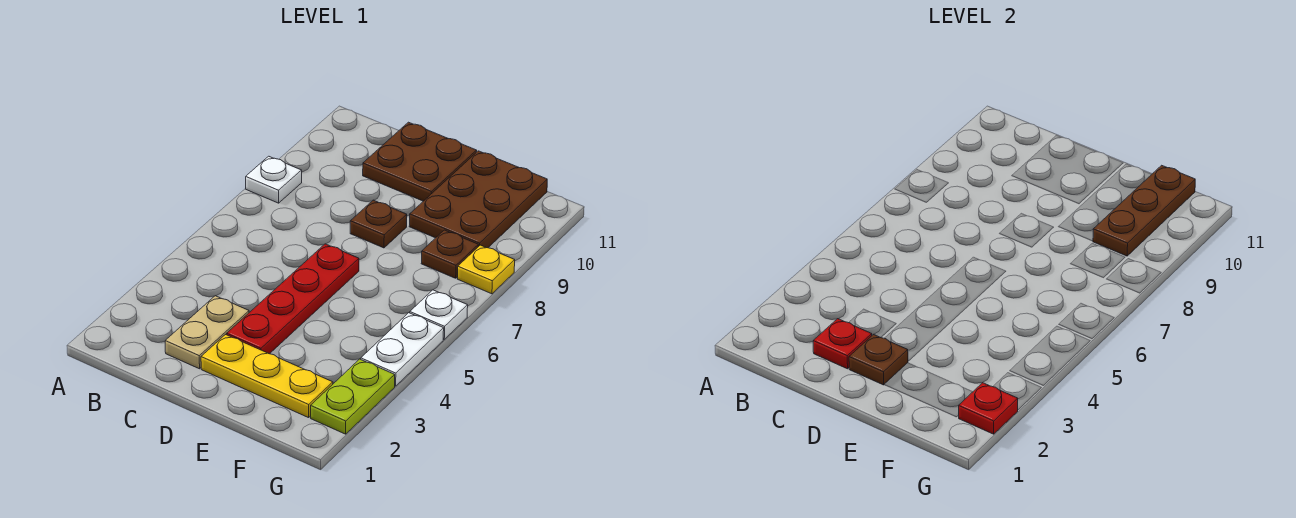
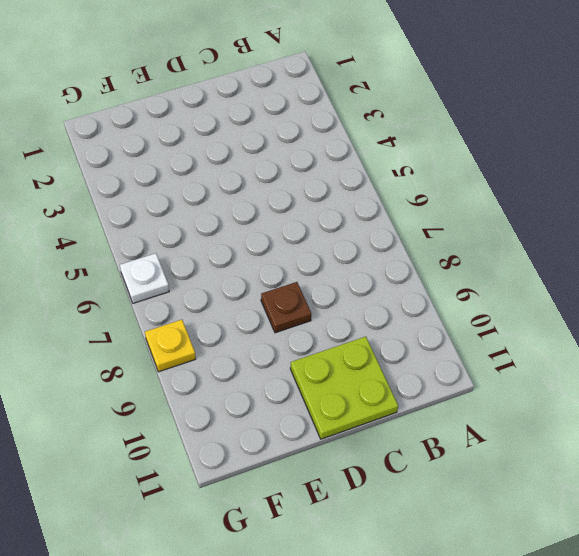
lime 2x2 plate [290,337,398,439] -> brown 2x2 plate [363,122,477,201]
none -> white 1x1 plate [246,156,302,203]
none -> tan 1x2 plate [165,296,249,369]
none -> yellow 1x3 plate [201,335,333,418]

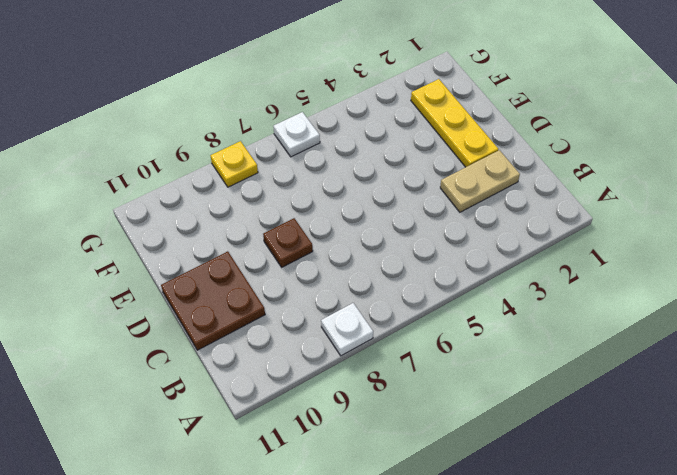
none -> red 1x4 plate [227,244,359,354]
none -> brown 2x3 plate [409,151,547,248]
none -> brown 1x1 plate [421,230,478,278]

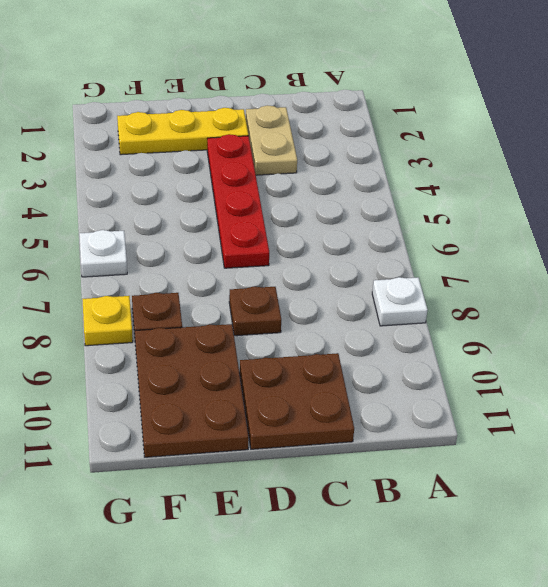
none -> lime 1x2 plate [311,359,395,434]
none -> white 1x2 plate [361,313,444,386]
none -> red 1x1 plate [813,319,872,369]

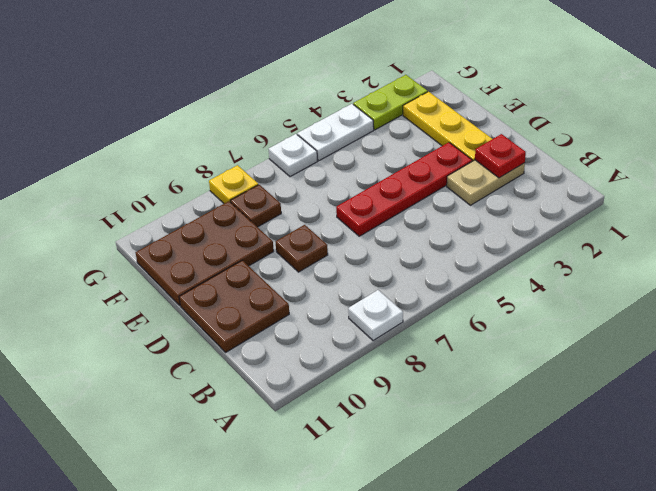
none -> brown 1x1 plate [849,334,908,385]
none -> brown 1x3 plate [1093,165,1195,256]
none -> red 1x1 plate [959,383,1018,434]

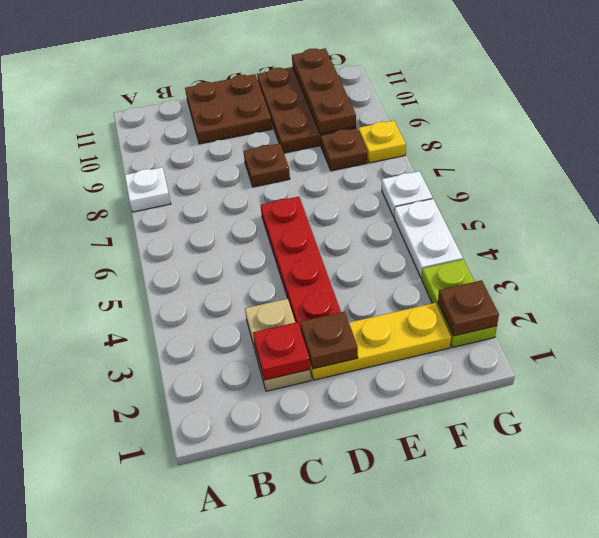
brown 1x1 plate [438,280,499,336] -> red 1x1 plate [959,383,1018,434]

